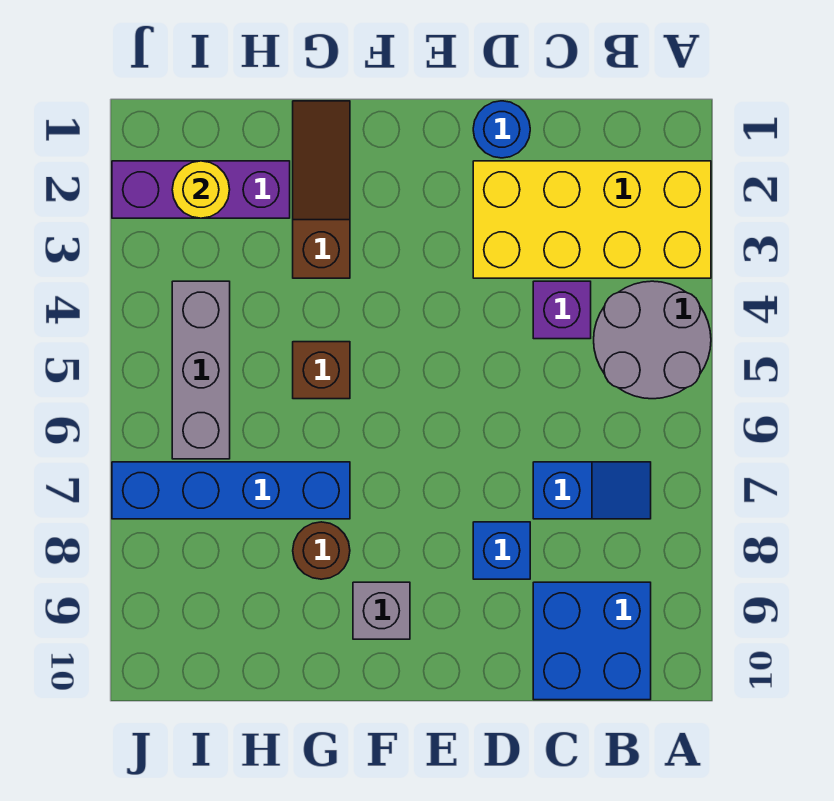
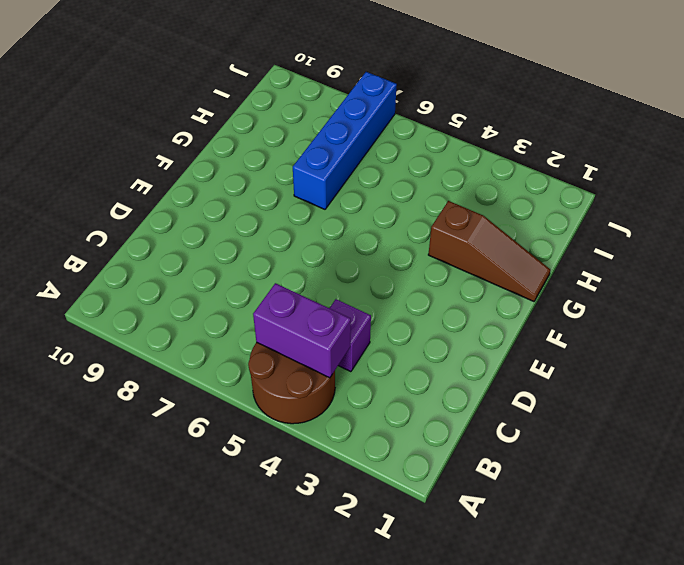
brown 2x2 round brick [248,342,335,424] -> grey 2x2 round brick [594,281,711,399]
purple 1x2 brick [253,283,351,378] -> none
none -> yellow 2x4 brick [473,161,711,278]
none -> blue 1x2 slope [533,462,651,519]
none -> blue 2x2 brick [533,582,651,700]

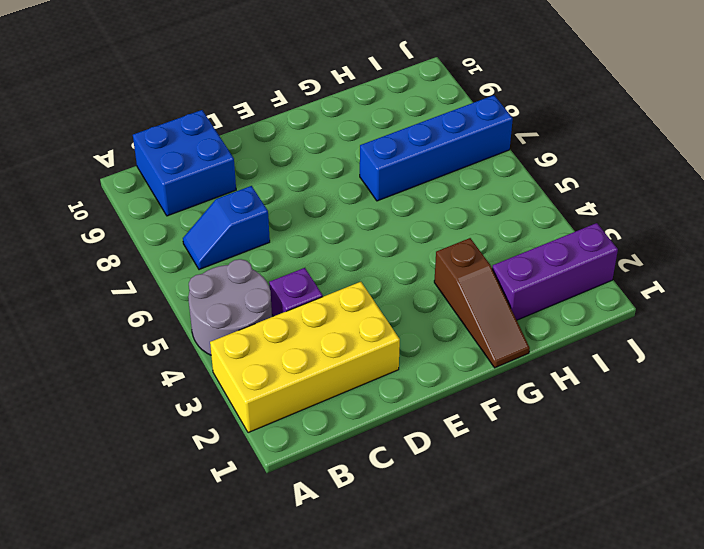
none -> blue 1x1 round brick [473,101,530,158]
none -> blue 1x1 brick [473,522,530,579]
none -> grey 1x1 brick [353,582,410,639]

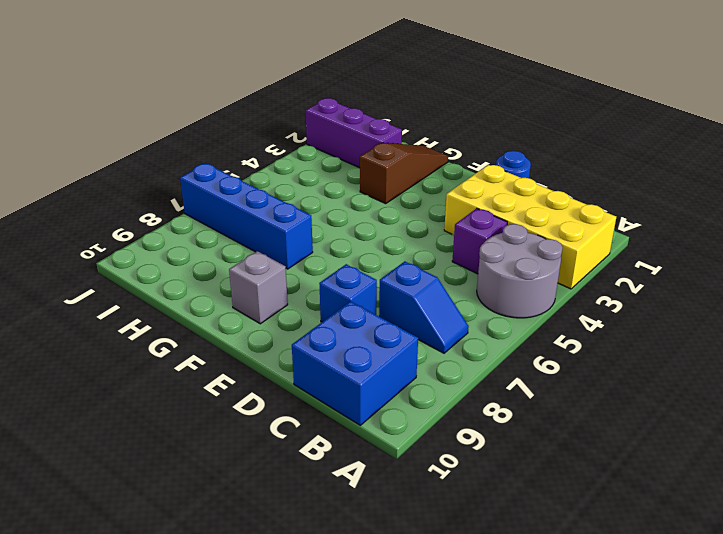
none -> brown 1x1 brick [293,342,350,399]
none -> brown 1x1 round brick [293,522,350,579]
none -> grey 1x3 brick [172,281,230,459]

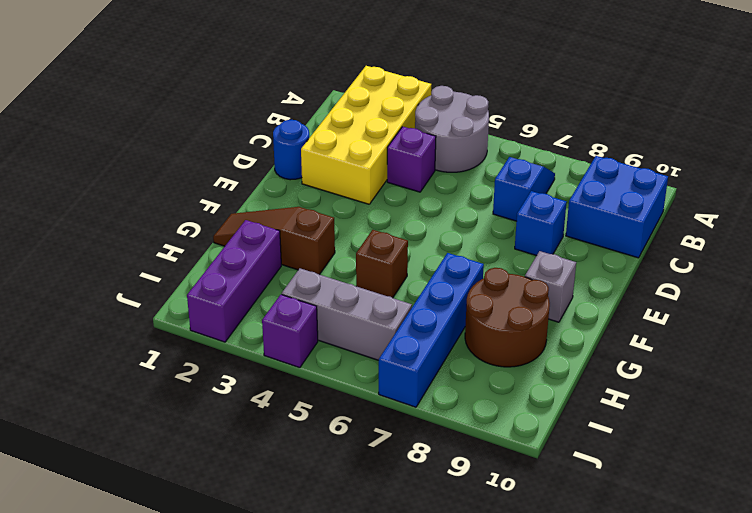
brown 2x2 round brick [465,268,550,367] -> brown 1x1 round brick [293,522,350,579]
purple 1x1 brick [262,294,318,368] -> none
none -> yellow 1x1 round brick [172,161,230,218]

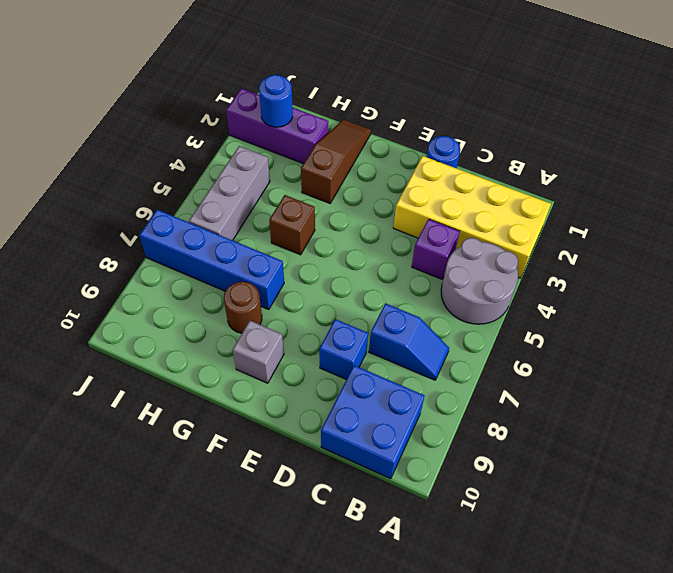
blue 1x1 round brick [259,75,293,127] -> yellow 1x1 round brick [172,161,230,218]

